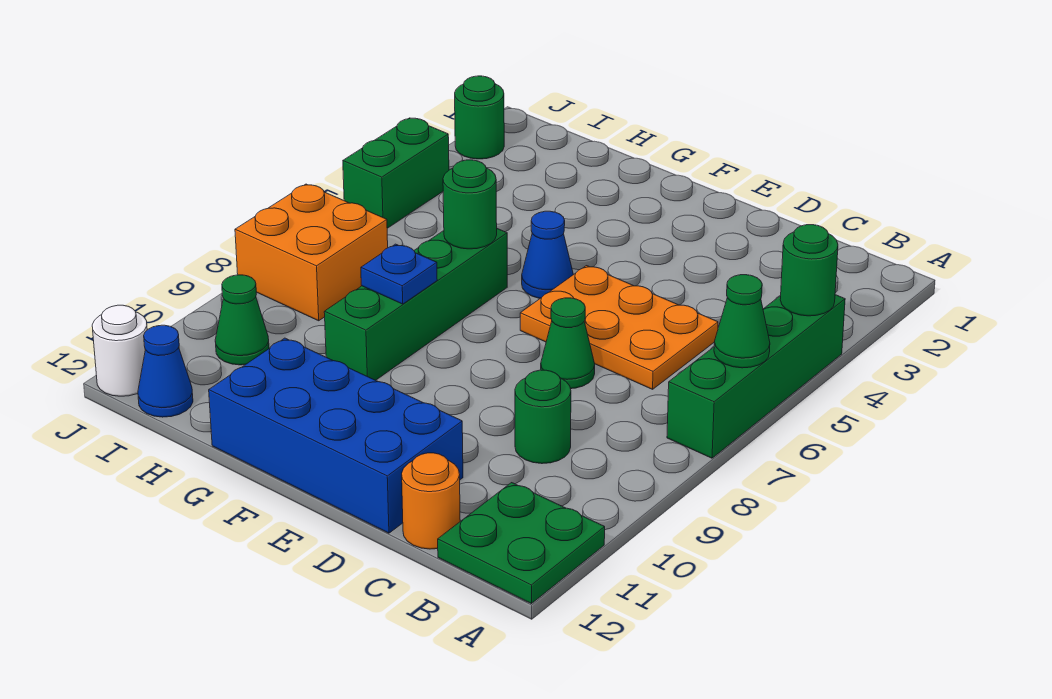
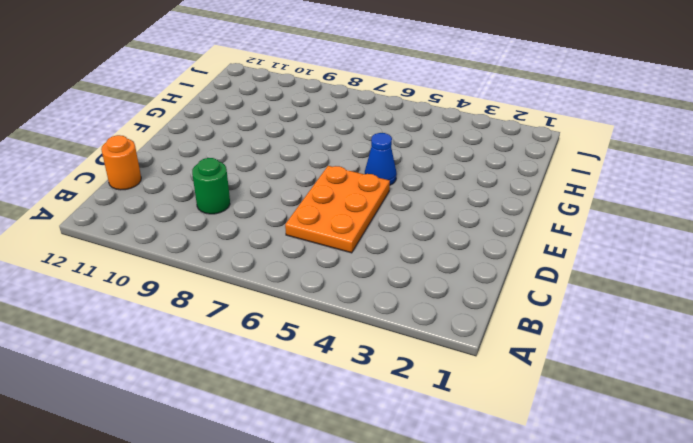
none -> green 1x4 brick [667,295,845,458]
none -> green 2x2 plate [438,483,605,604]
none -> green 1x1 cone [541,298,595,389]

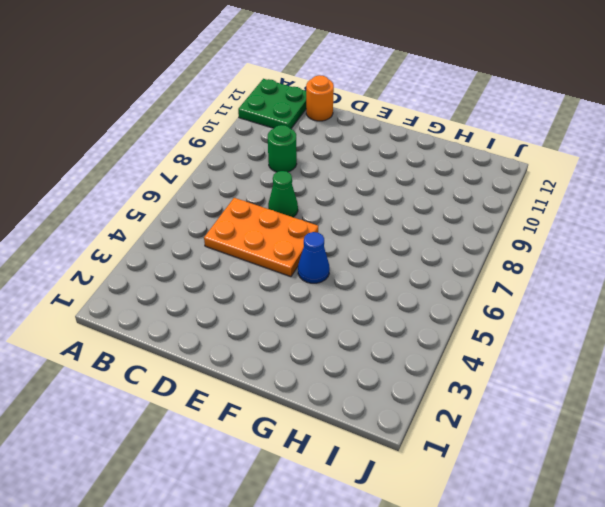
none -> green 1x4 brick [667,295,845,458]
none -> blue 2x4 brick [209,338,463,533]
none -> green 1x4 brick [324,229,507,380]

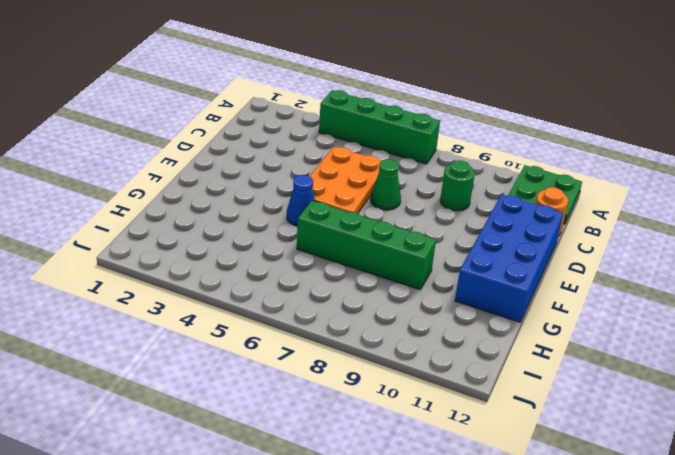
none -> orange 2x2 brick [235,184,388,321]
none -> green 1x1 cone [215,275,269,365]
none -> blue 1x1 cone [138,325,193,417]

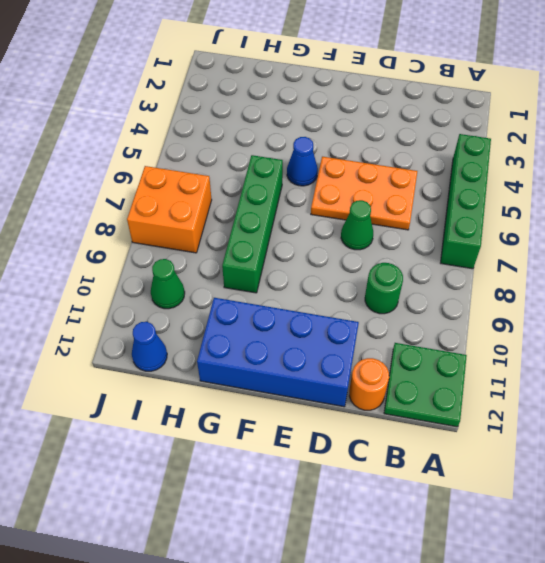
none -> green 1x1 round brick [455,76,504,159]
none -> green 1x2 brick [343,118,449,228]
none -> white 1x1 round brick [92,305,147,396]

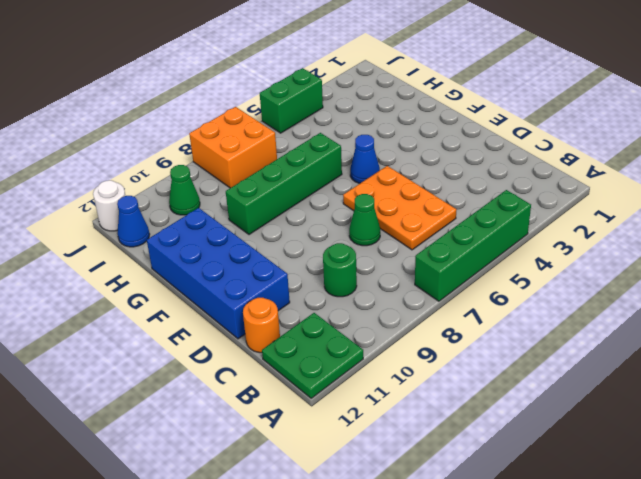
none -> green 1x1 round brick [455,76,504,159]
none -> green 1x1 round brick [780,225,838,316]
none -> green 1x1 cone [714,275,770,368]

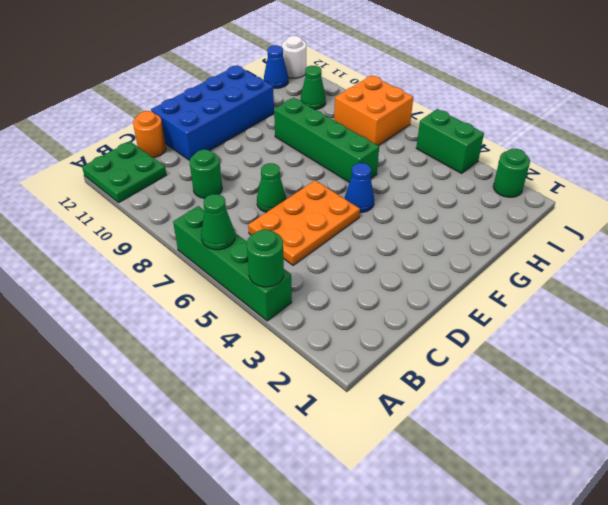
none -> green 1x1 round brick [443,160,497,249]
none -> blue 1x1 plate [361,244,437,304]

